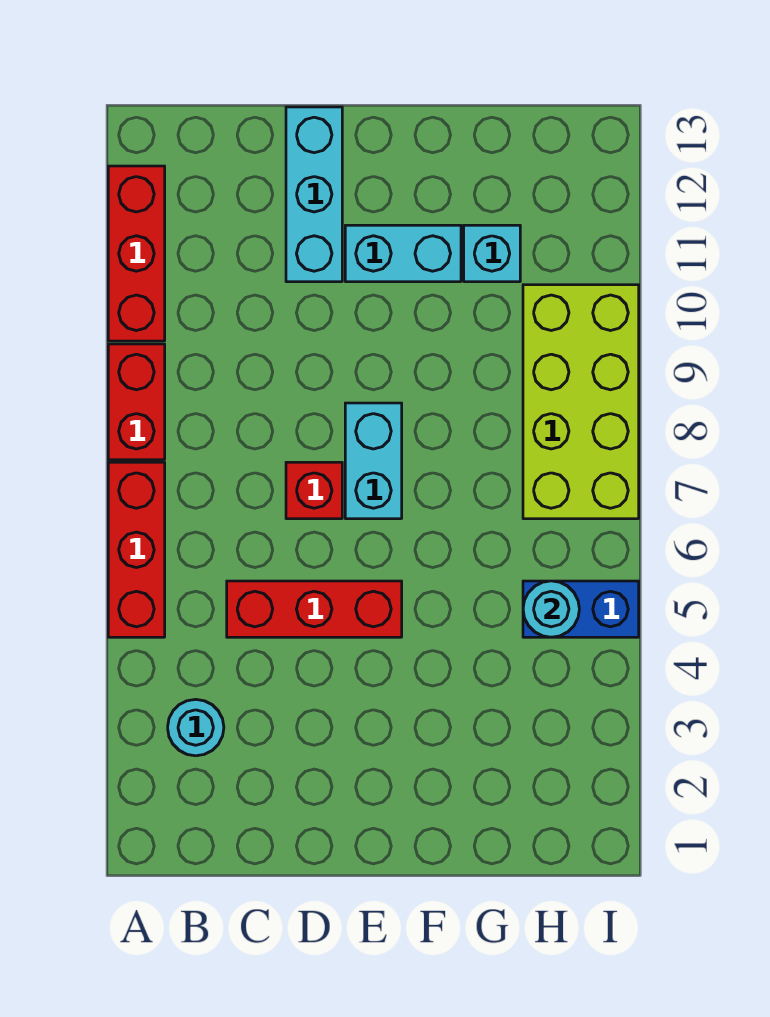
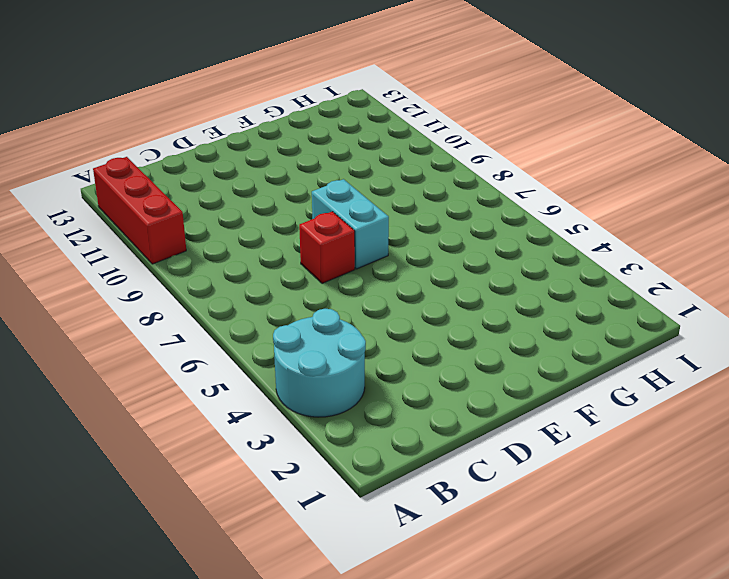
cyan 2x2 round brick [273,309,366,417] -> cyan 1x1 round brick [168,699,224,756]
none -> red 1x3 brick [108,462,165,637]
none -> red 1x2 brick [108,344,165,460]
none -> red 1x3 brick [227,581,402,637]

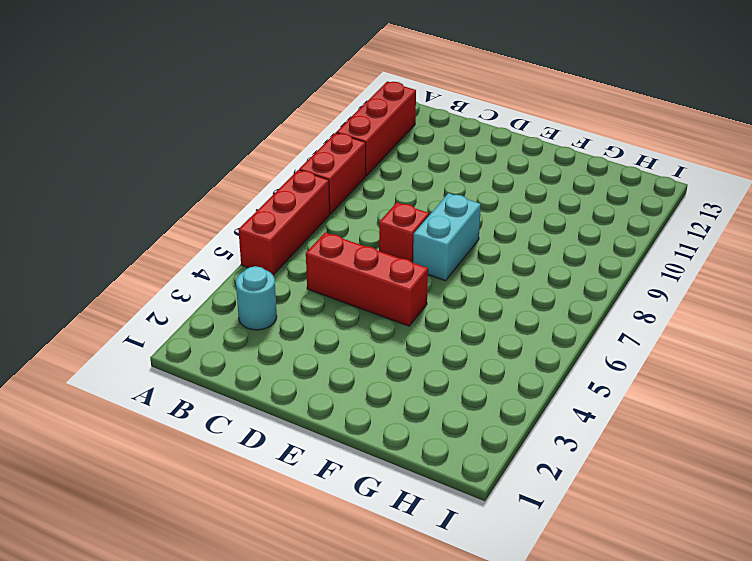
none -> cyan 1x3 brick [286,107,342,282]
none -> cyan 1x2 brick [345,225,461,282]
none -> cyan 1x1 brick [464,225,520,282]

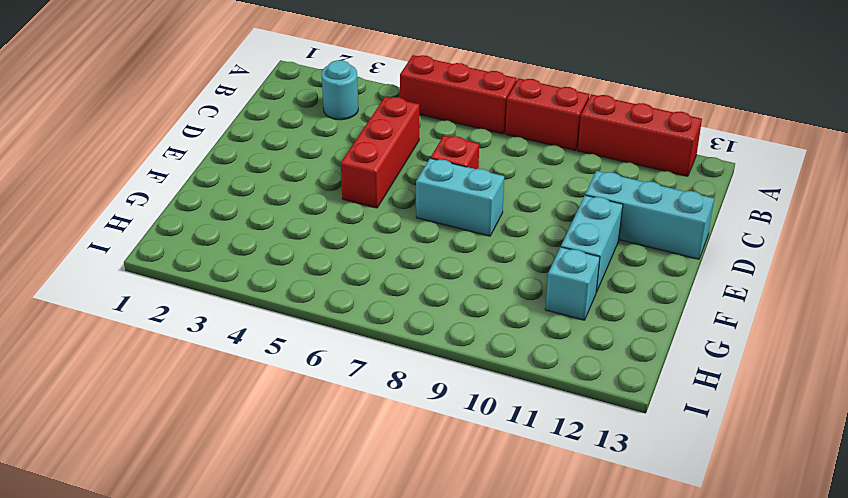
none -> blue 1x2 brick [523,581,639,637]
none -> lime 2x4 brick [523,285,639,519]
none -> cyan 1x1 round brick [523,581,579,637]

